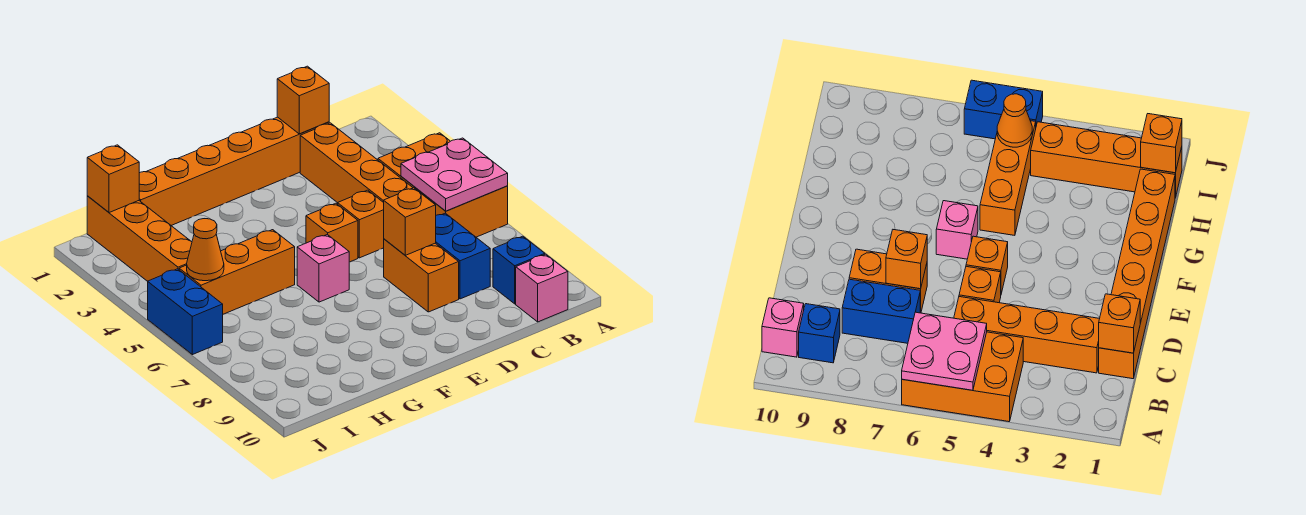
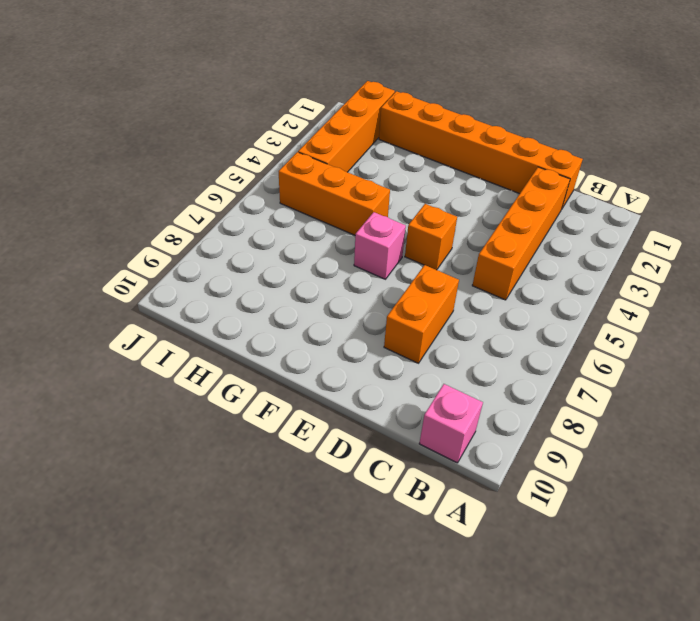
none -> orange 2x3 brick [378,133,508,237]
none -> blue 1x1 brick [493,236,545,304]
none -> blue 1x2 brick [436,213,490,299]

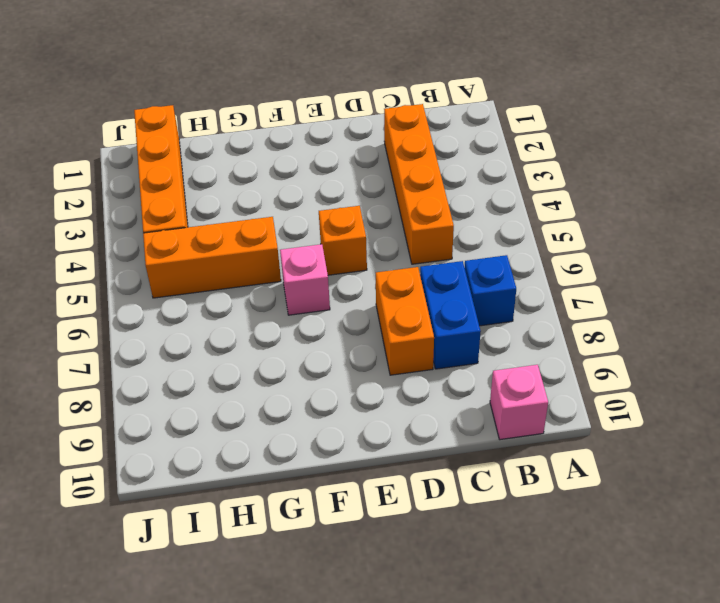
blue 1x1 brick [465,255,516,326] -> blue 1x1 brick moved to [493,236,545,304]
none -> orange 2x3 brick [378,133,508,237]
none -> orange 1x6 brick [139,117,329,225]
none -> orange 1x1 brick [338,190,384,258]

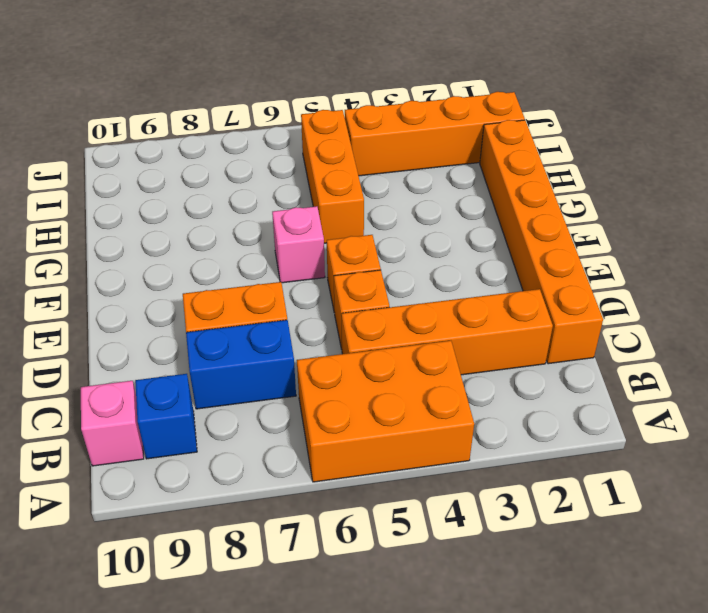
none -> blue 1x2 brick [148,269,223,355]
none -> pink 2x2 plate [401,138,508,211]
none -> orange 1x1 brick [277,66,329,134]

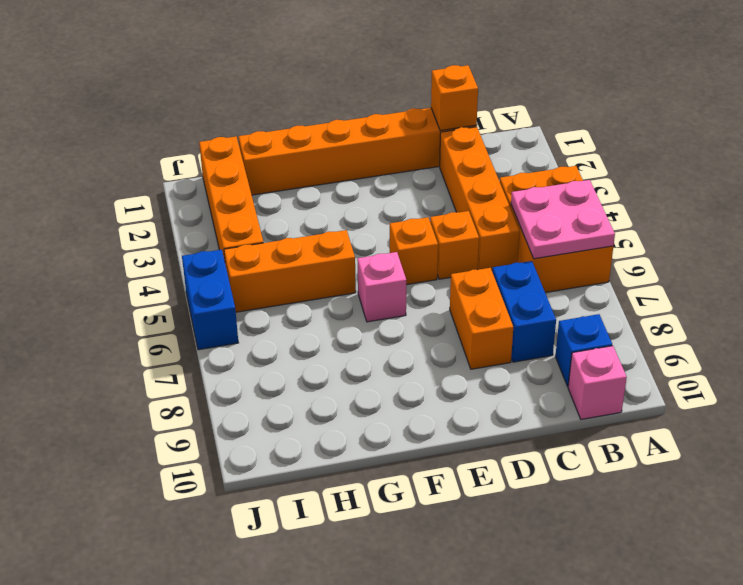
none -> orange 1x1 brick [384,188,436,255]
none -> orange 1x1 brick [87,145,139,213]
none -> orange 1x1 cone [187,219,224,281]

